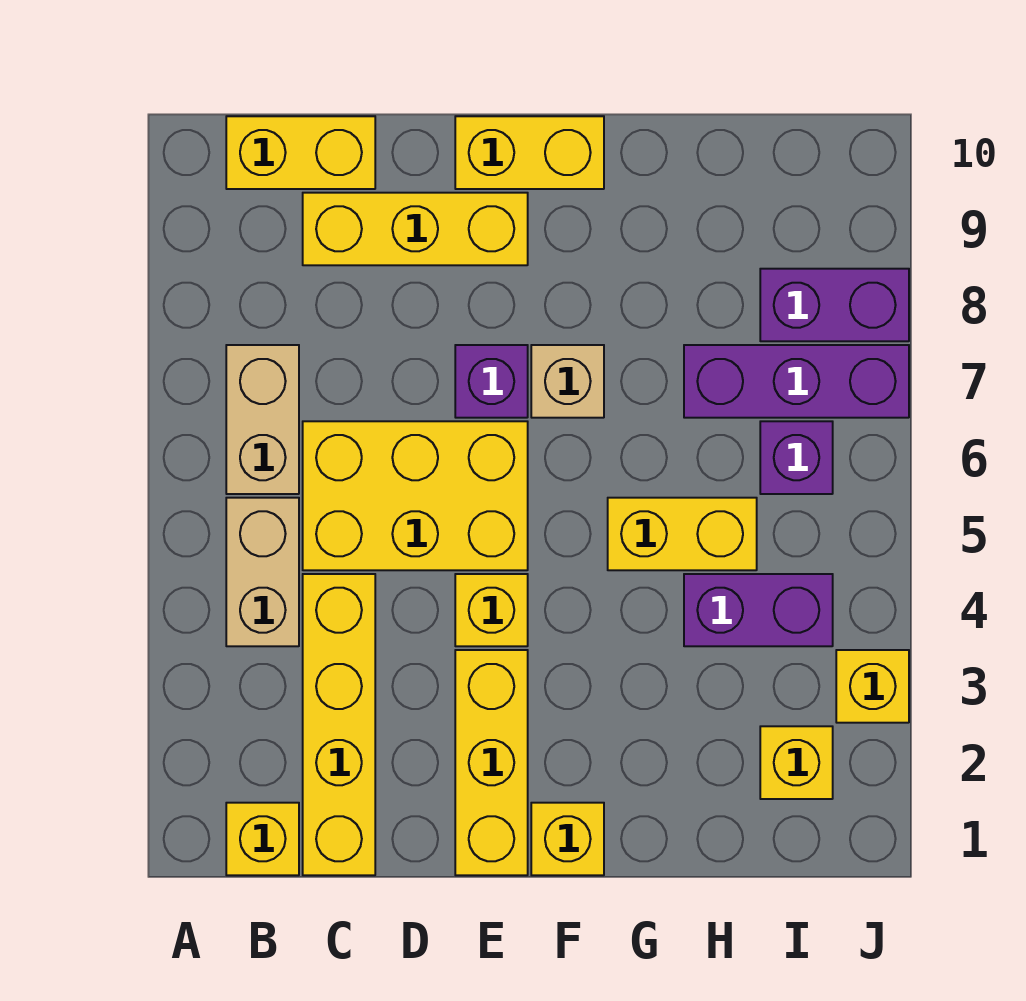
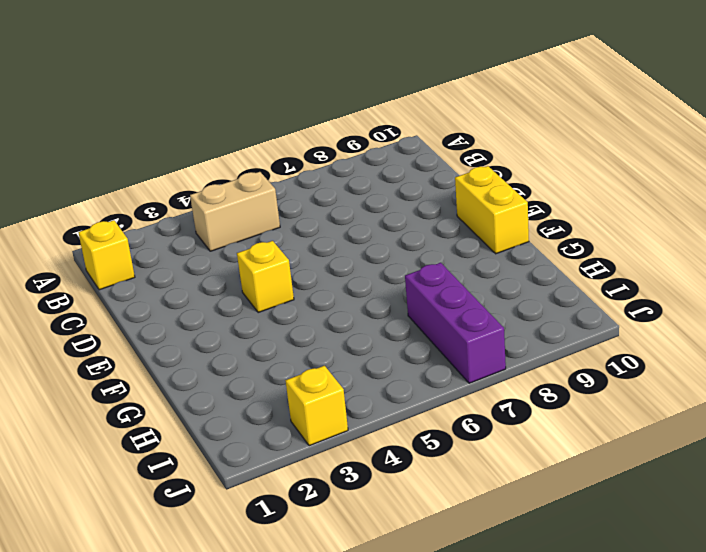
none -> tan 1x2 brick [226,345,299,494]
none -> yellow 1x2 brick [226,116,375,189]
none -> yellow 1x4 brick [303,574,375,875]

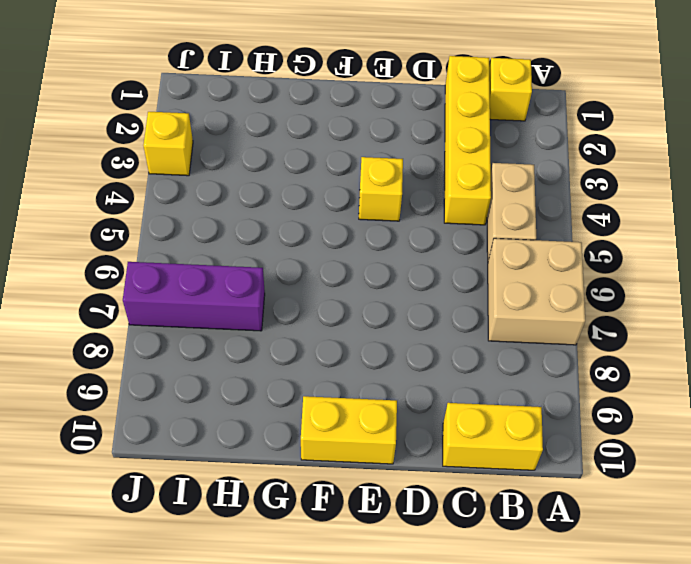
tan 2x2 brick [488,238,585,345] -> tan 1x2 brick [226,345,299,494]
none -> yellow 2x3 brick [303,421,528,570]
none -> yellow 1x3 brick [303,193,528,265]
none -> yellow 1x3 brick [455,650,528,875]

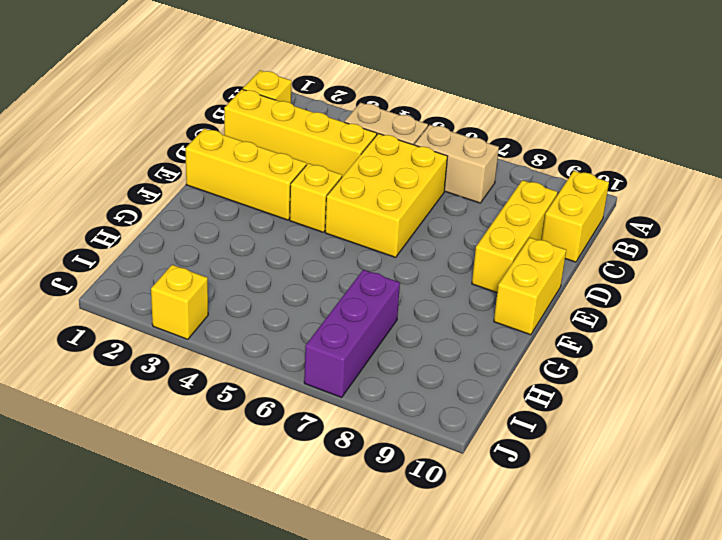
none -> purple 1x1 brick [455,345,528,418]
none -> yellow 1x1 brick [531,803,604,875]
none -> tan 1x1 brick [531,345,604,418]

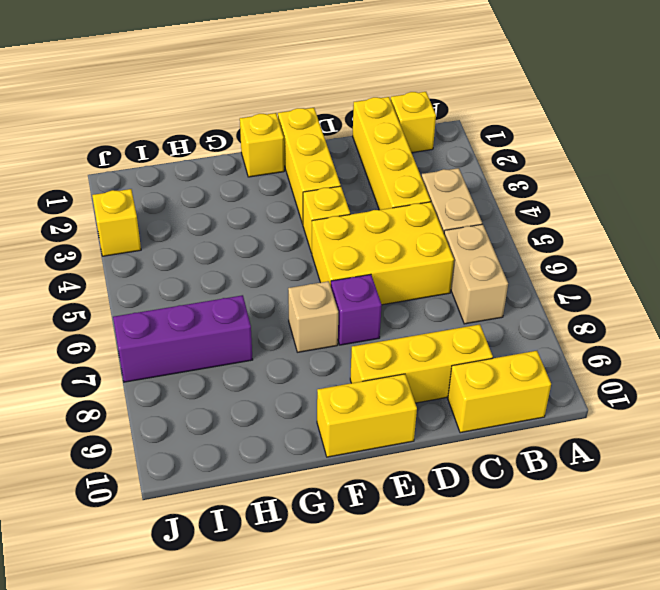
none -> yellow 1x2 brick [608,498,757,570]
none -> purple 1x2 brick [684,574,833,646]
none -> yellow 1x1 brick [760,726,833,799]

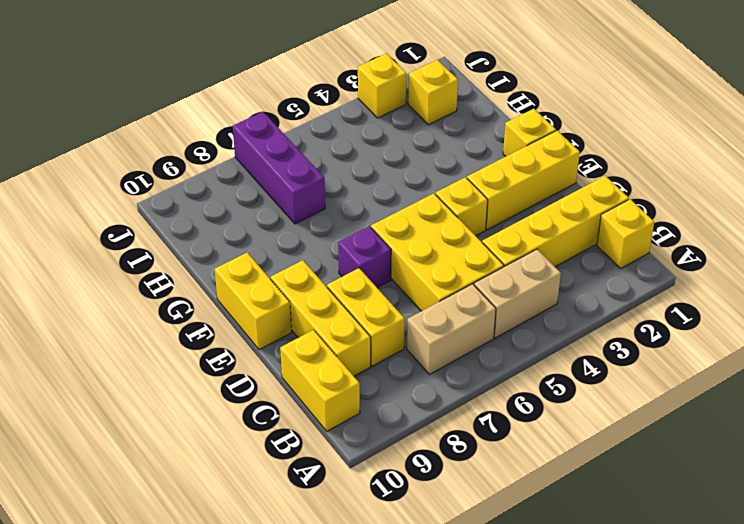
yellow 1x2 brick [327,268,405,366] -> yellow 1x2 brick moved to [608,498,757,570]
none -> tan 1x1 brick [531,345,604,418]
none -> purple 1x2 brick [684,574,833,646]
none -> purple 1x1 brick [760,421,833,494]

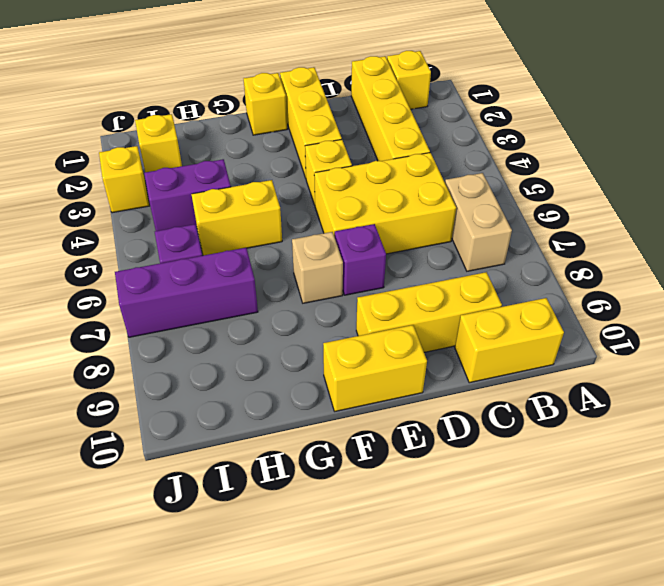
none -> tan 1x2 brick [226,498,299,646]
none -> purple 1x2 brick [760,269,909,341]

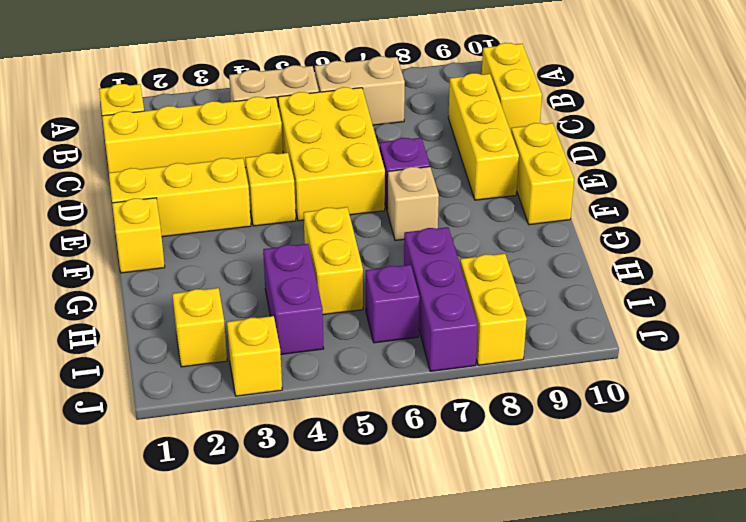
yellow 1x2 brick [460,254,527,365] -> purple 1x2 brick [760,269,909,341]

